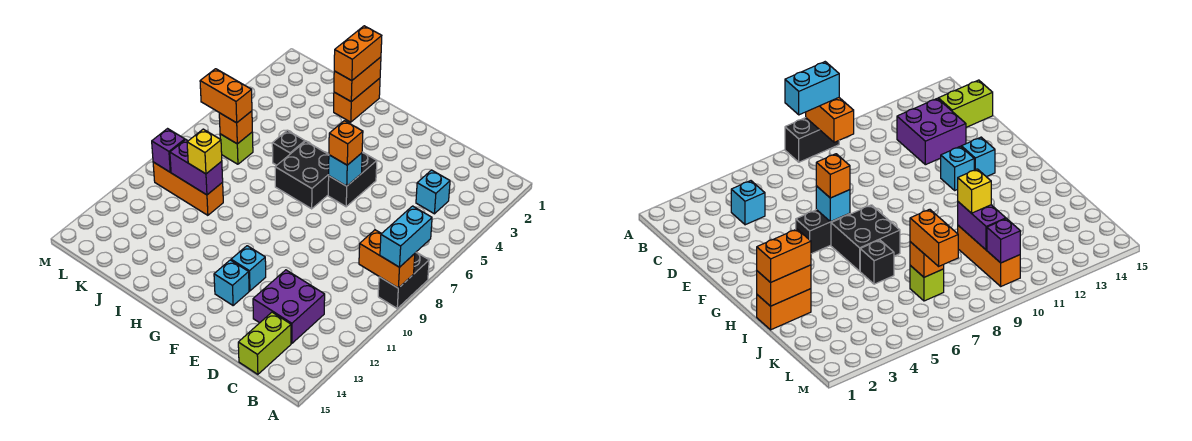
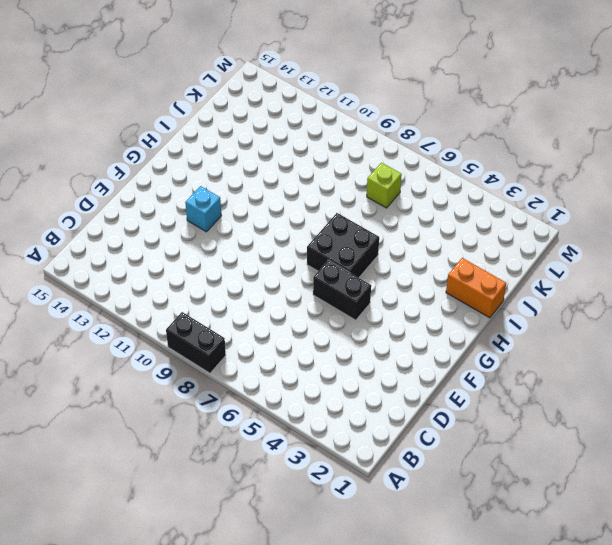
none -> cyan 1x1 brick [416,170,450,214]
none -> purple 2x2 brick [253,270,325,343]
none -> lime 1x2 brick [238,312,291,374]

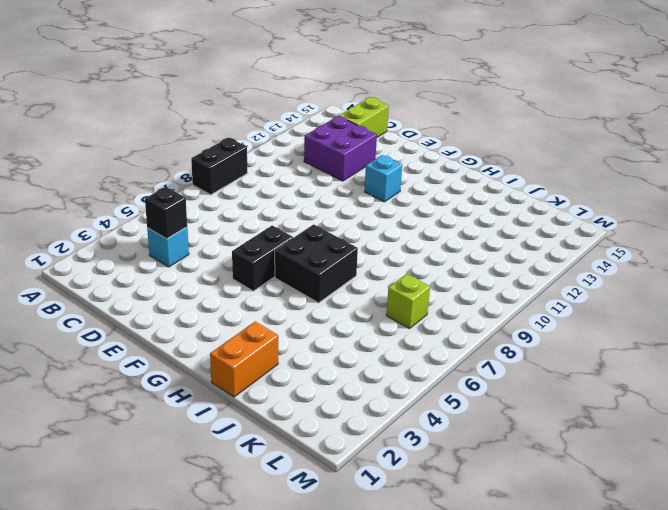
black 1x1 brick [145,187,187,239] -> black 1x1 brick moved to [272,130,305,165]
none -> cyan 1x1 brick [214,260,249,305]
none -> orange 1x3 brick [153,162,223,215]
none -> orange 1x2 brick [359,230,415,288]

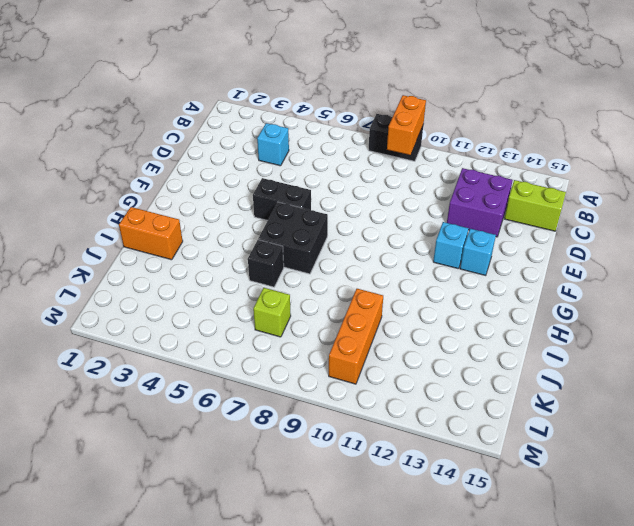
none -> cyan 1x1 brick [329,153,362,186]
none -> orange 1x2 brick [334,57,381,102]
none -> purple 1x2 brick [170,140,223,195]

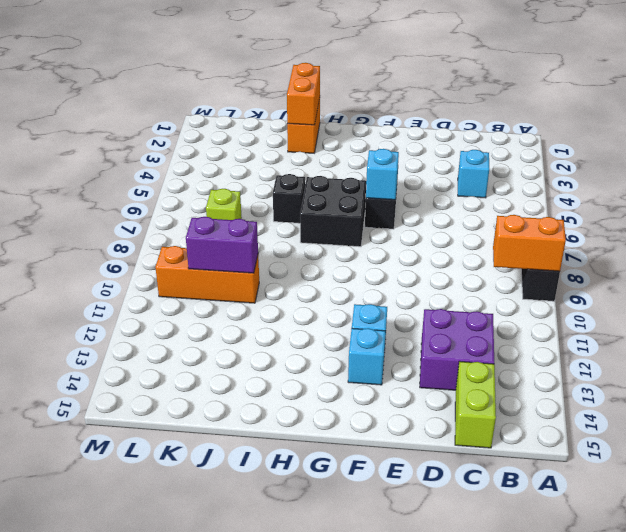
none -> orange 1x1 brick [219,111,252,144]
none -> purple 1x1 brick [152,129,185,172]
none -> cyan 1x2 brick [380,206,432,267]

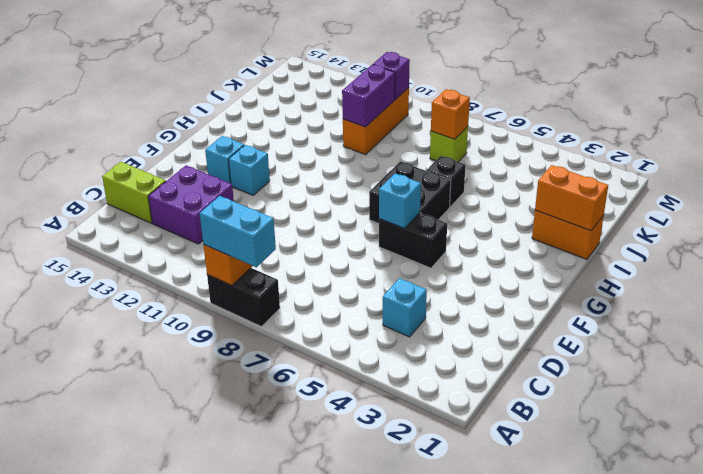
none -> orange 1x1 brick [329,121,363,165]
none -> orange 1x2 brick [334,26,382,81]
none -> yellow 1x1 brick [187,129,222,174]

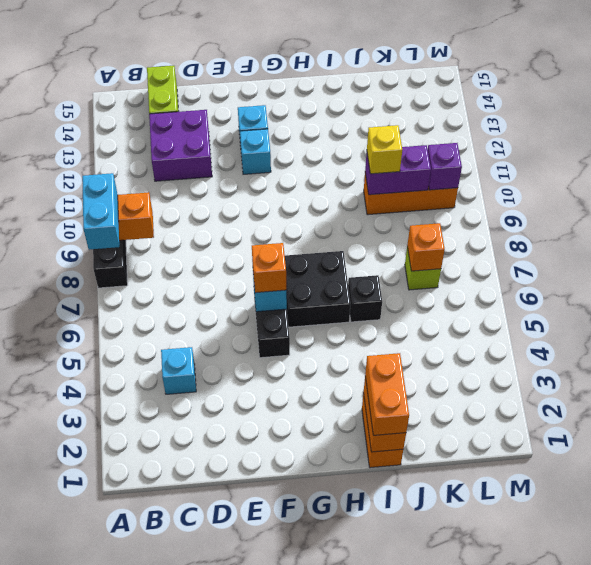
none -> orange 1x2 brick [200,69,252,123]

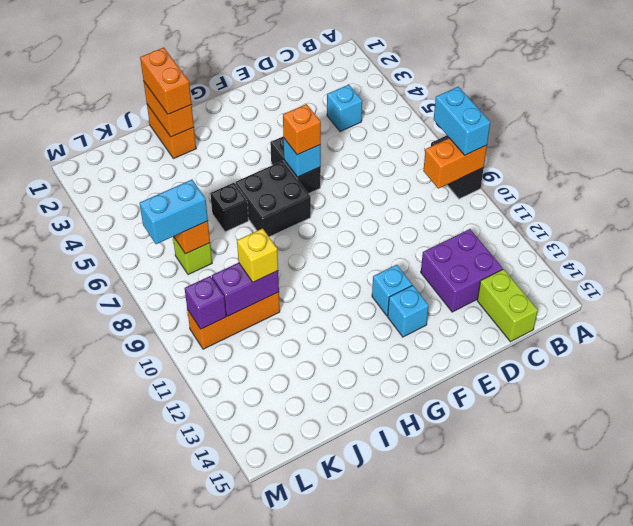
cyan 1x2 brick [140,180,208,244] -> orange 1x2 brick [200,69,252,123]

